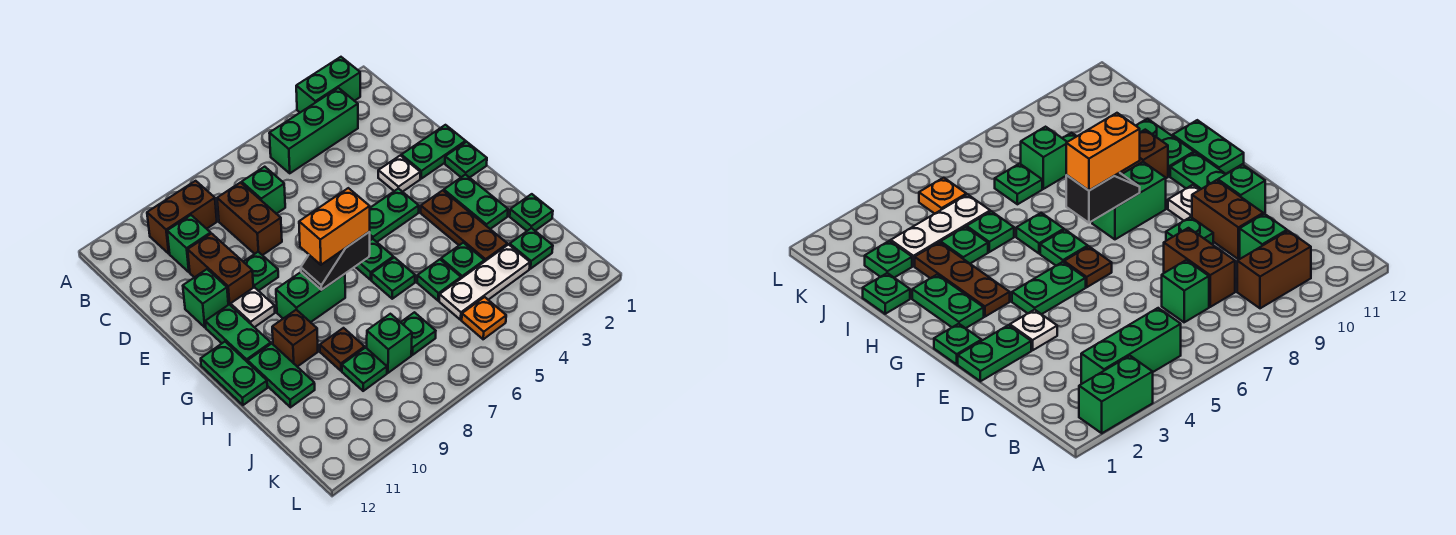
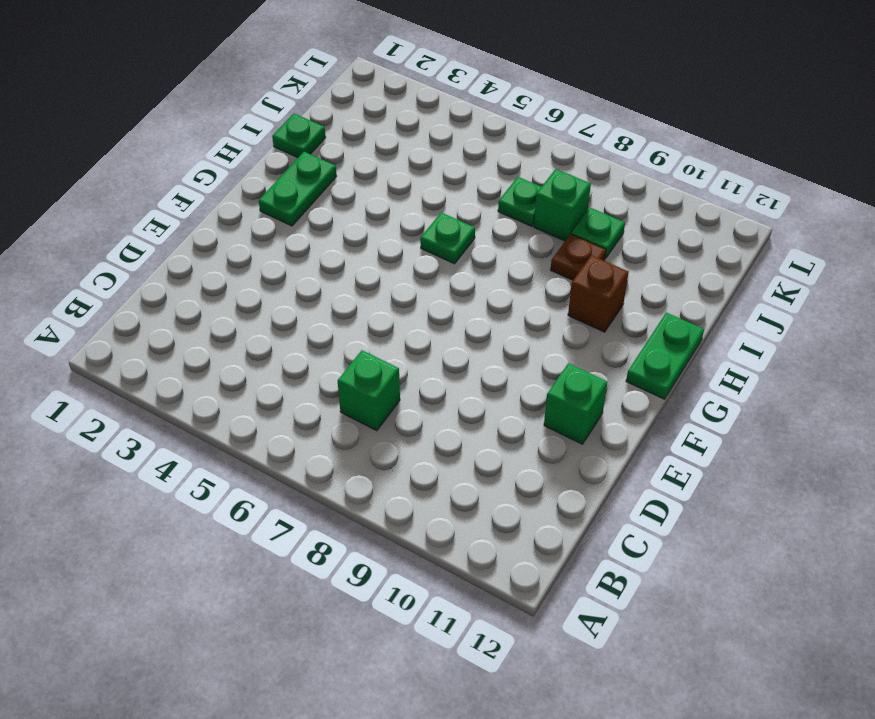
none -> green 1x2 brick [296,57,360,112]
none -> green 1x3 brick [269,88,358,173]
none -> brown 1x2 brick [147,181,217,254]
none -> brown 1x2 brick [217,183,282,255]

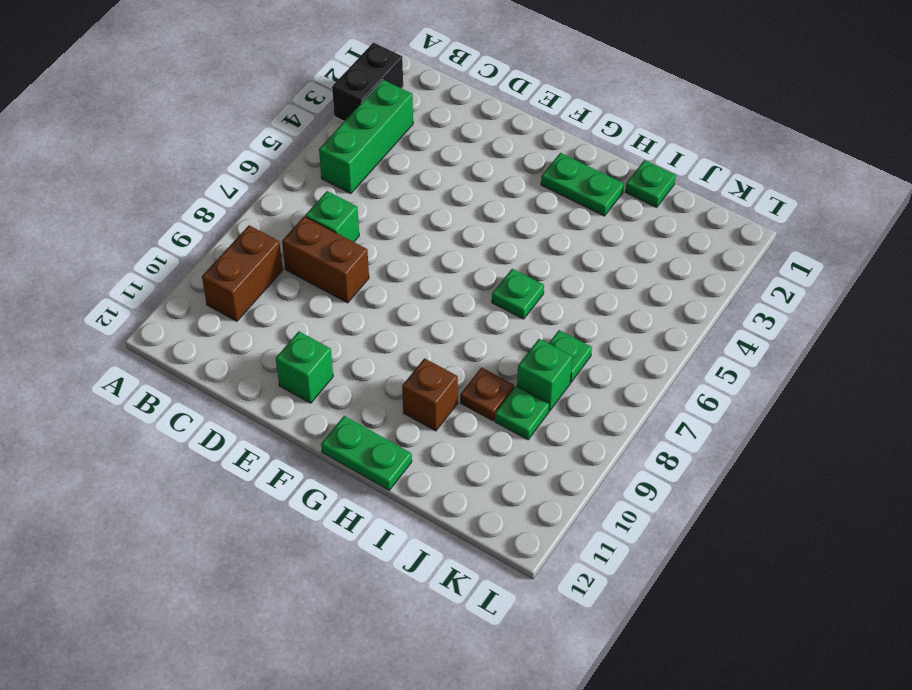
black 1x2 brick [332,43,403,121] -> green 1x2 brick [296,57,360,112]
none -> green 1x1 brick [167,215,211,272]
none -> brown 1x2 brick [188,234,253,305]
none -> green 1x2 plate [401,125,466,179]
none -> white 1x1 plate [378,155,420,192]

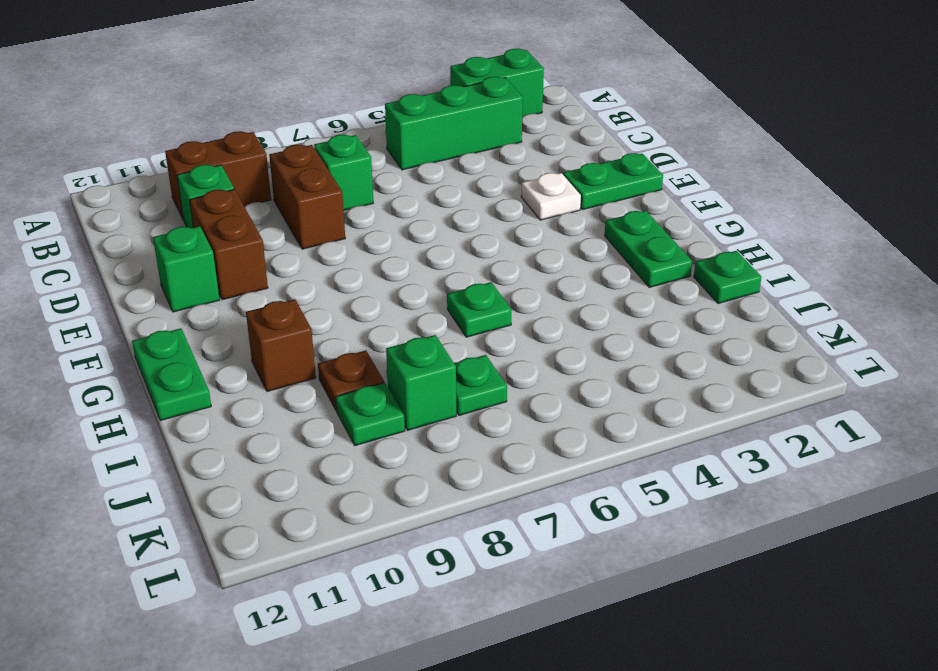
none -> green 1x1 plate [244,252,278,291]
none -> green 1x1 plate [445,142,487,178]
none -> green 1x2 plate [370,188,419,242]
none -> brown 1x1 plate [1064,246,1112,287]

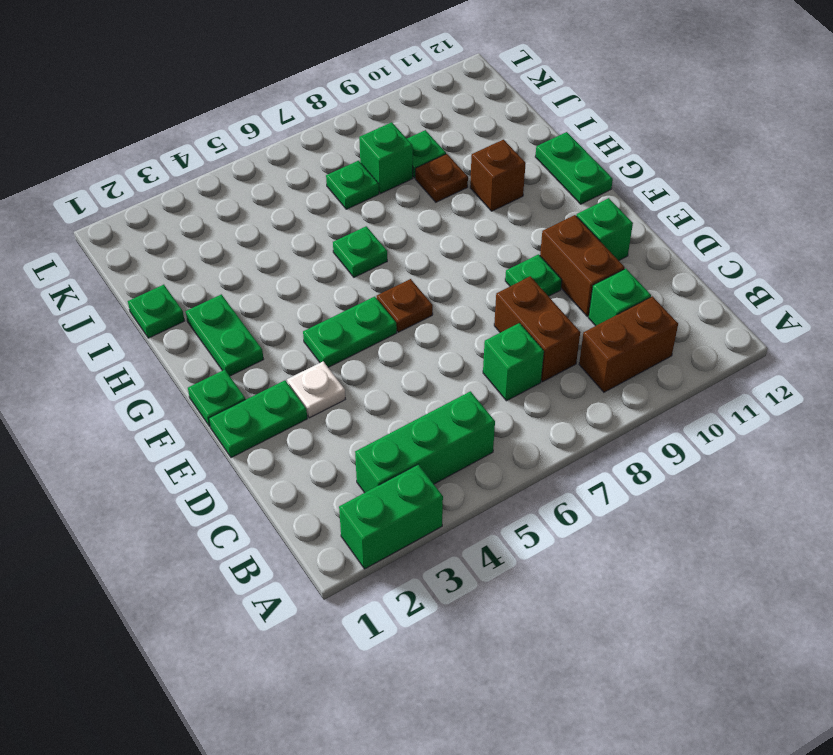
none -> white 1x1 plate [231,287,275,327]
none -> green 1x2 plate [205,305,271,362]
none -> brown 1x3 plate [421,190,507,262]
none -> green 1x1 plate [355,239,393,280]

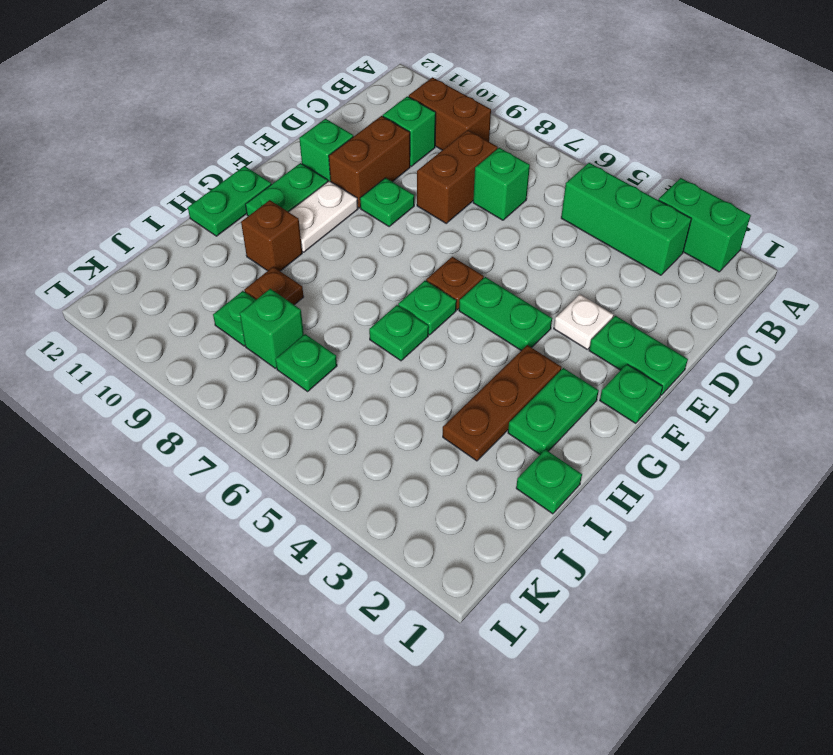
white 1x2 plate [289,181,358,252] -> white 1x1 plate [231,287,275,327]
none -> green 1x2 brick [276,272,345,322]
none -> green 1x2 plate [248,344,315,407]
none -> green 1x1 plate [441,243,484,278]
none -> green 1x1 plate [417,259,461,301]

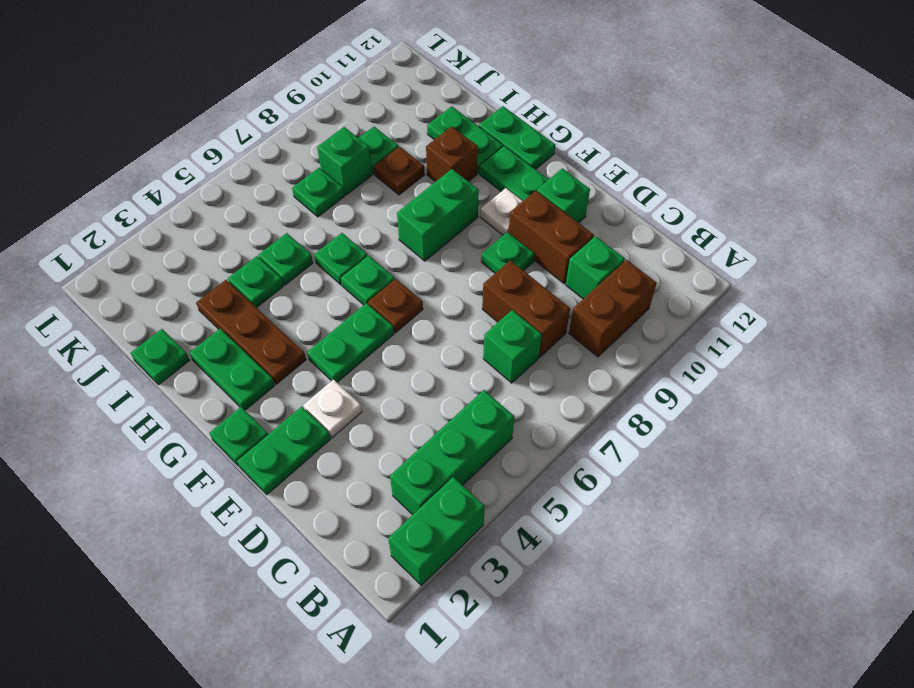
none -> green 1x1 plate [510,228,553,269]
none -> white 1x3 plate [439,245,530,320]
none -> orange 1x1 plate [462,297,506,339]
none -> black 1x2 slope [301,232,370,290]

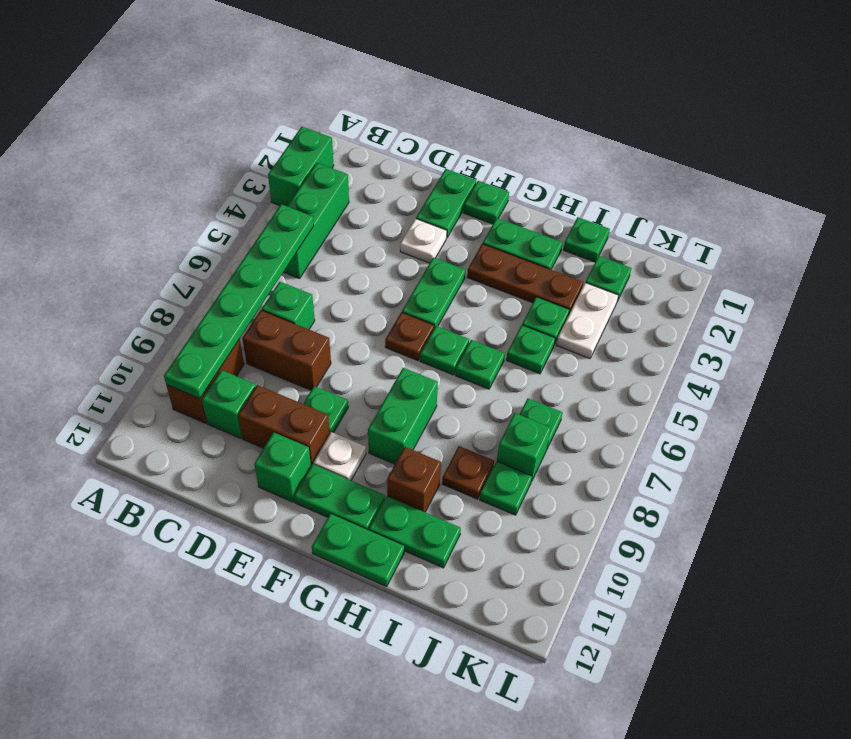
green 1x6 plate [164,204,314,399] -> none
white 1x2 plate [557,283,619,358] -> white 1x3 plate [439,245,530,320]
none -> orange 1x1 plate [462,297,506,339]
none -> black 1x2 slope [301,232,370,290]
none -> orange 1x2 brick [299,188,370,265]

